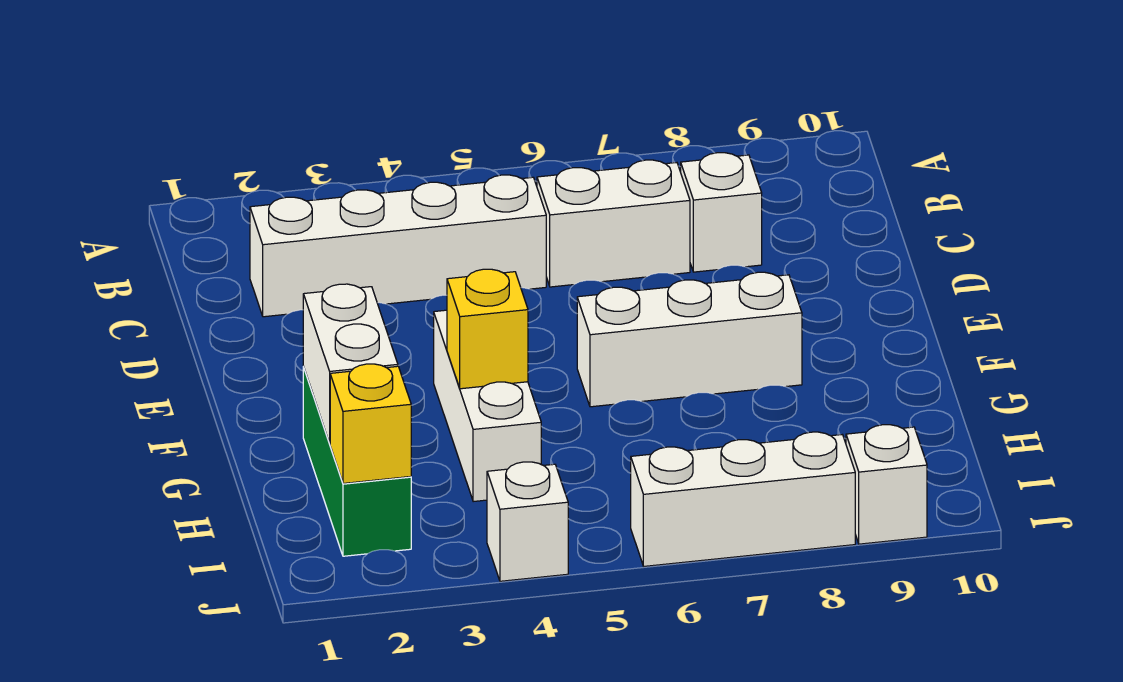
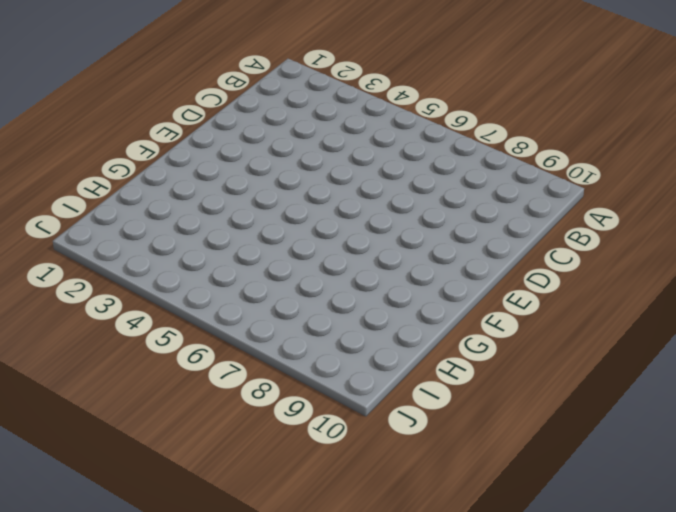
none -> white 1x4 brick [250,175,546,317]
none -> white 1x2 brick [537,160,690,287]
none -> white 1x1 brick [681,153,762,272]

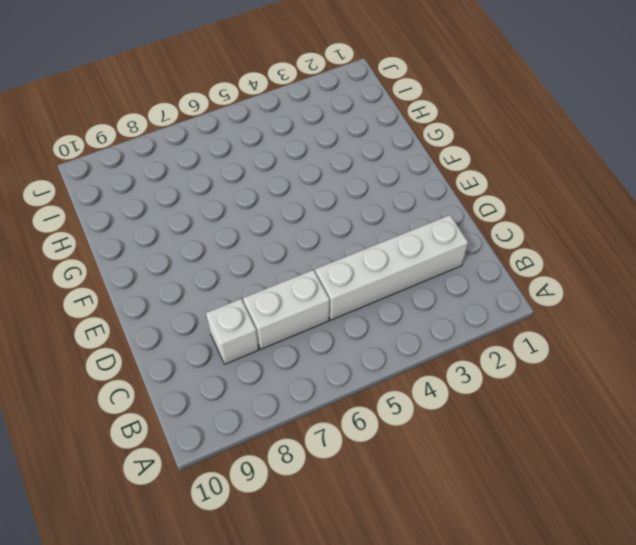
none -> white 1x3 brick [434,310,541,502]
none -> white 1x3 brick [577,272,802,407]
none -> green 1x3 brick [303,367,411,556]

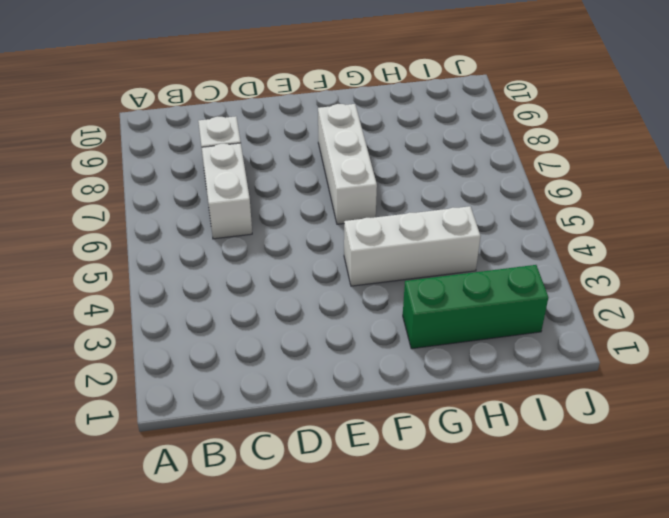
none -> white 1x4 brick [250,175,546,317]
none -> white 1x1 brick [487,462,568,581]
none -> white 1x3 brick [631,432,855,566]

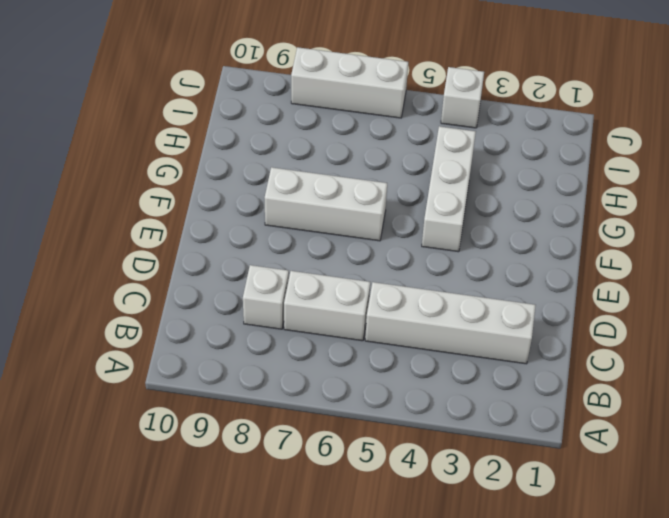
none -> green 1x3 brick [303,367,411,556]
none -> white 1x1 brick [846,425,927,544]
none -> white 1x2 brick [303,284,398,443]

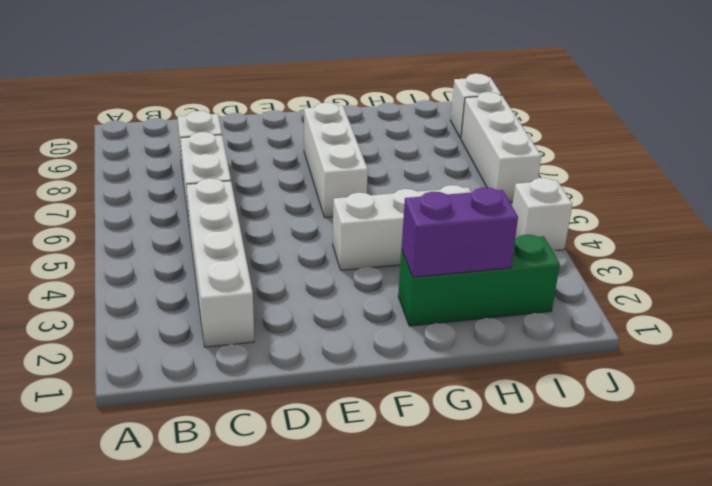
purple 1x2 brick [402,187,518,277] -> white 1x2 brick [303,284,398,443]
none -> yellow 1x1 brick [447,269,528,389]
none -> yellow 1x1 brick [330,364,411,483]

